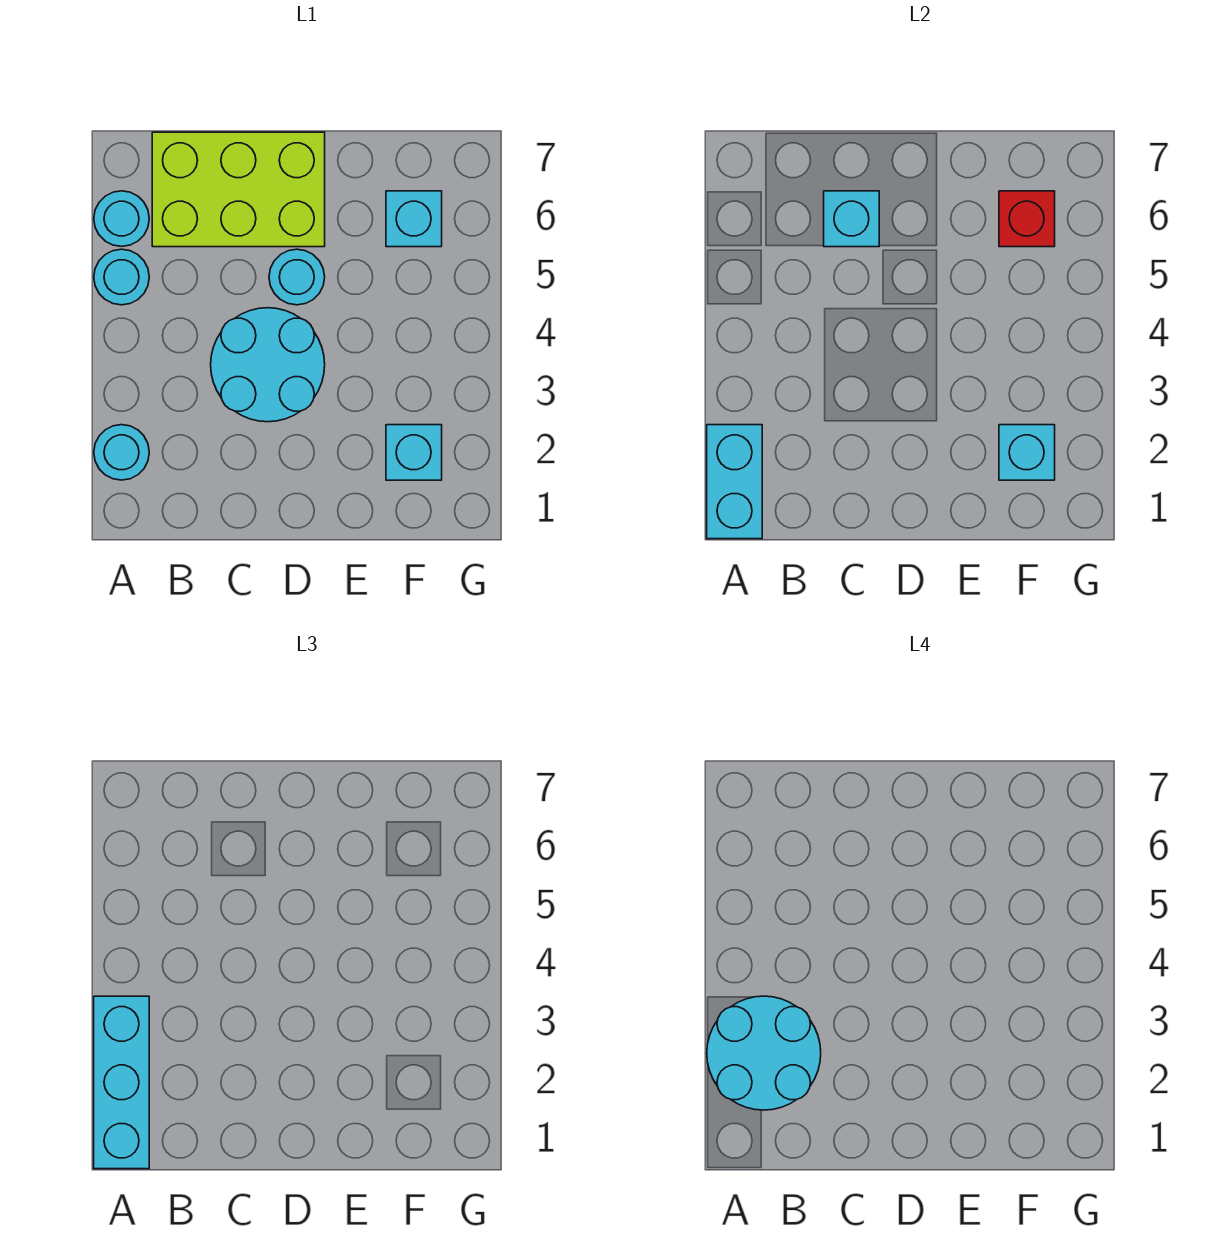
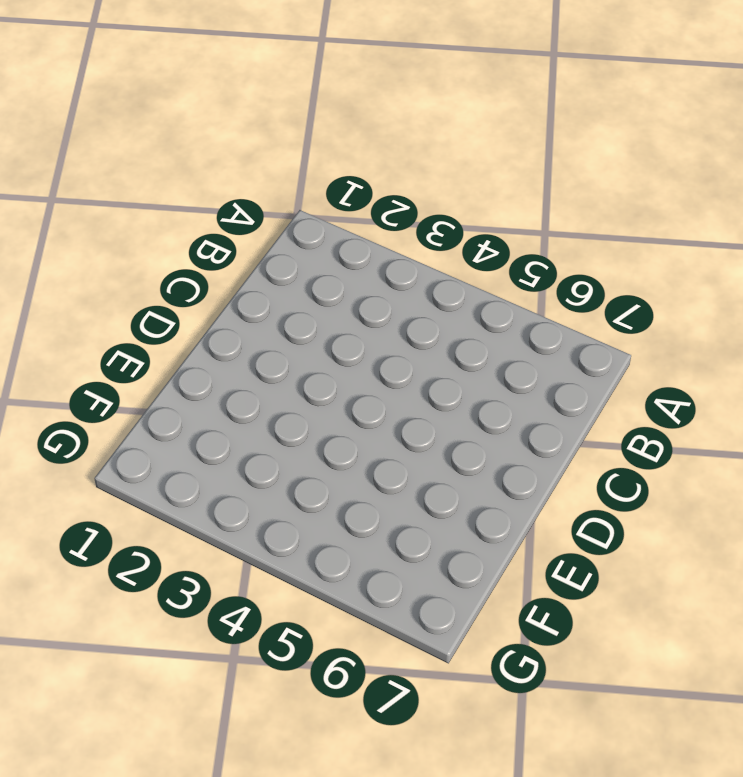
none -> cyan 1x1 round brick [94,425,149,480]
none -> cyan 1x1 round brick [94,249,149,305]
none -> cyan 1x1 round brick [94,191,149,246]

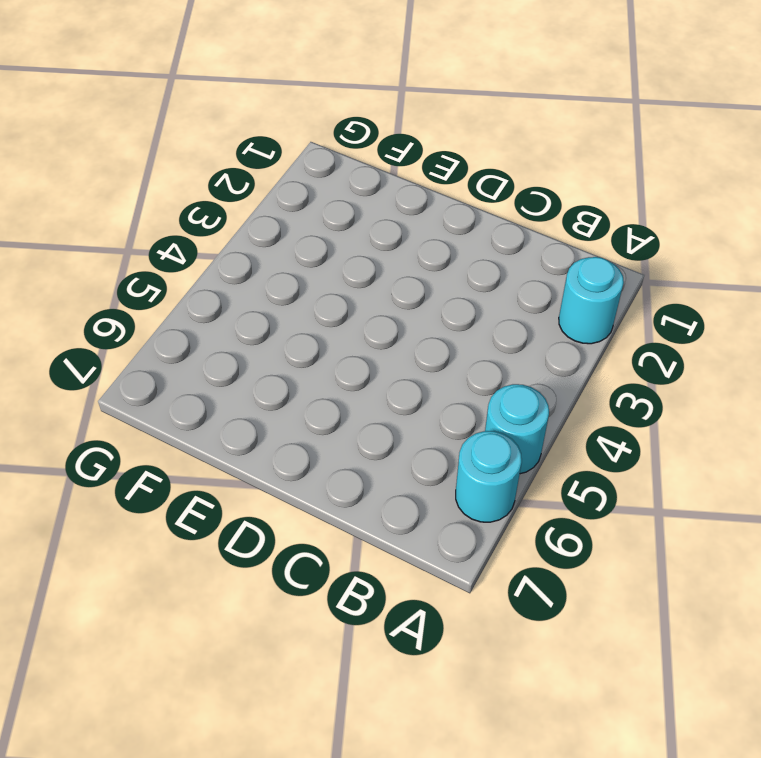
none -> lime 2x3 brick [152,132,325,247]
none -> cyan 2x2 round brick [211,308,325,422]
none -> cyan 1x1 round brick [269,249,325,305]

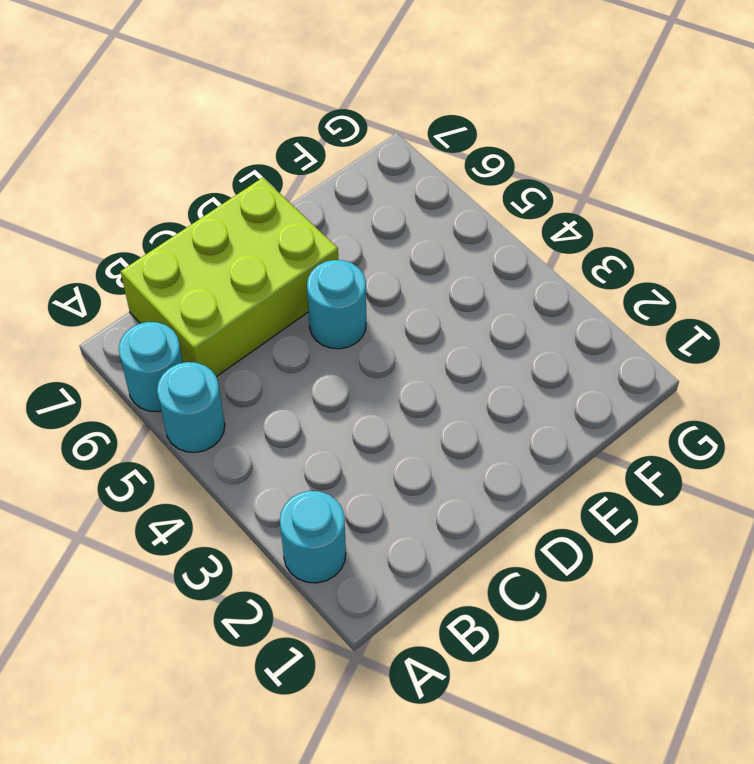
none -> cyan 2x2 round brick [211,308,325,422]
none -> cyan 1x1 brick [386,425,442,480]
none -> cyan 1x1 brick [386,191,442,247]

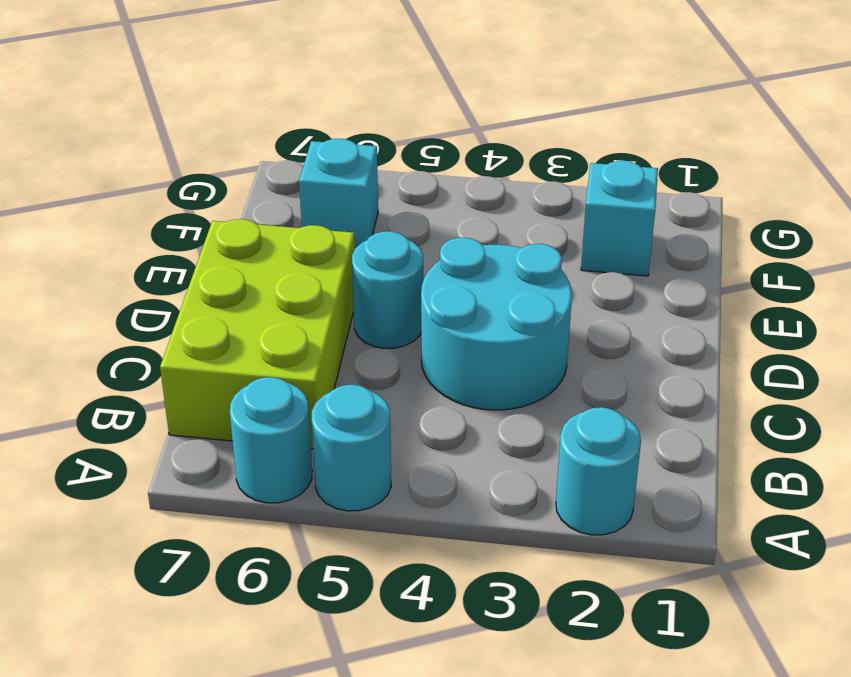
none -> cyan 1x2 brick [707,425,762,539]
none -> cyan 1x1 brick [824,191,879,247]
none -> cyan 1x1 brick [999,425,1055,480]

